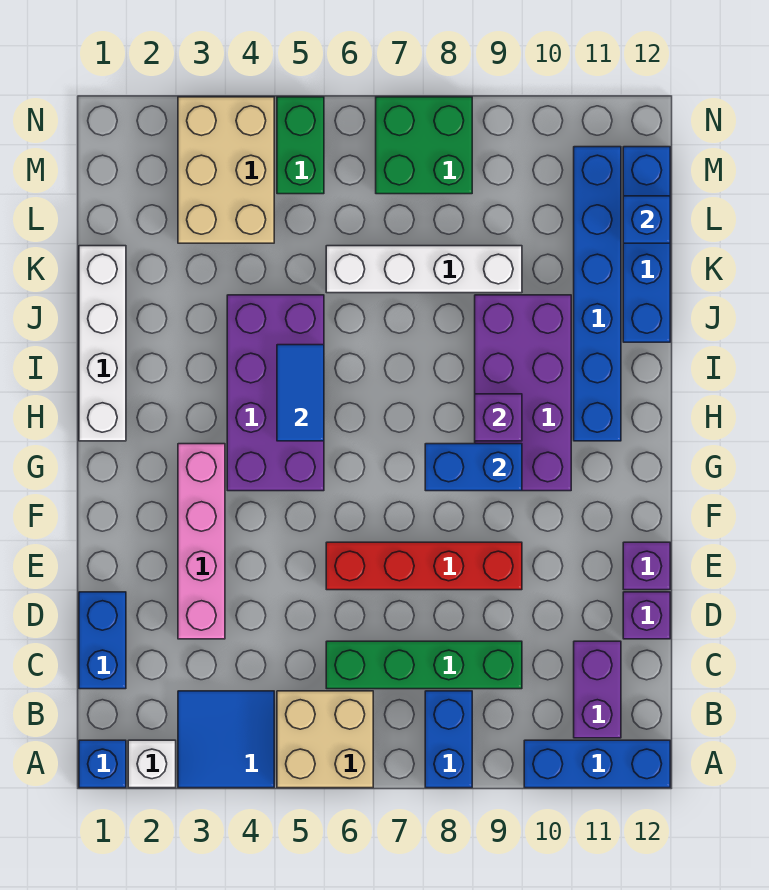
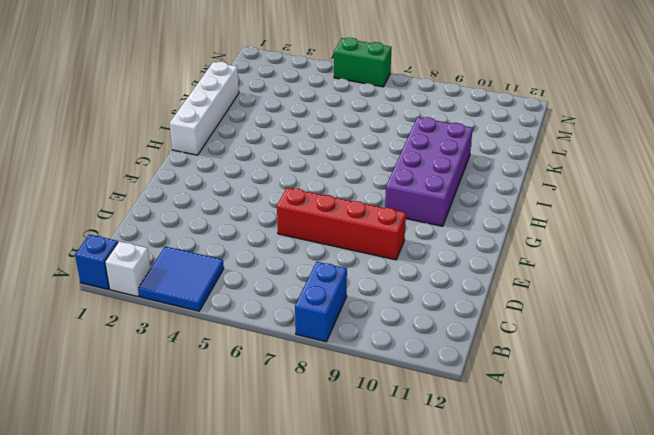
green 1x2 brick [334,38,392,87] -> green 1x2 brick turned to [277,97,324,194]
none -> tan 2x2 brick [277,691,373,788]
none -> blue 1x3 brick [524,740,670,788]
none -> purple 1x2 brick [574,641,621,738]

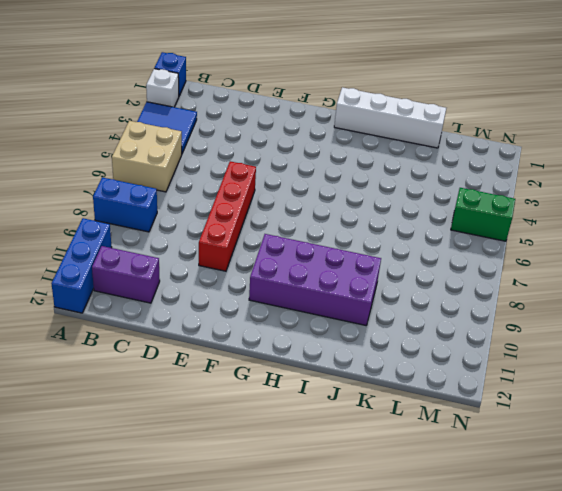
none -> blue 1x2 brick [79,592,126,689]
none -> green 1x4 brick [326,641,522,689]
none -> pink 1x4 brick [178,444,225,639]

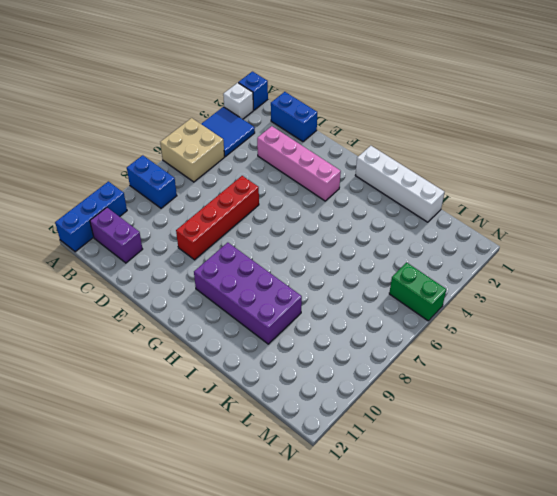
none -> green 1x4 brick [326,641,522,689]
none -> purple 1x1 brick [623,592,670,639]
none -> purple 1x1 brick [623,542,670,590]

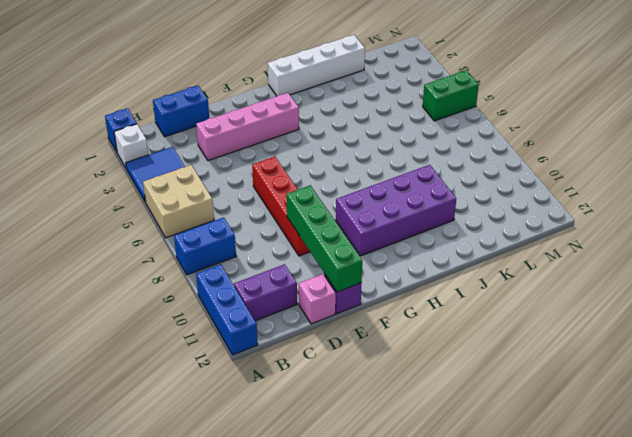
pink 1x1 brick [299,274,336,324] -> purple 1x1 brick [623,592,670,639]
green 1x4 brick [286,185,362,292] -> green 1x4 brick moved to [326,641,522,689]
none -> purple 2x4 brick [227,295,324,491]
none -> blue 1x6 brick [574,147,621,441]
none -> blue 1x4 brick [623,147,670,342]

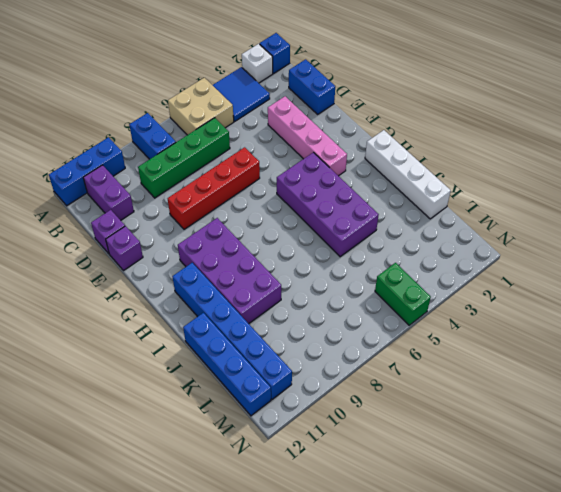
none -> white 1x4 brick [326,246,522,293]
none -> tan 2x3 brick [178,97,274,243]
none -> green 2x2 brick [376,97,472,194]

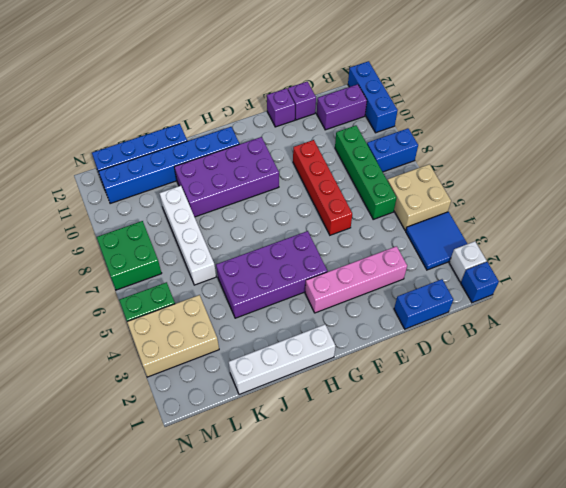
none -> blue 1x2 brick [425,444,522,491]
none -> blue 1x2 tile [277,345,324,441]
none -> purple 1x1 brick [475,394,522,441]

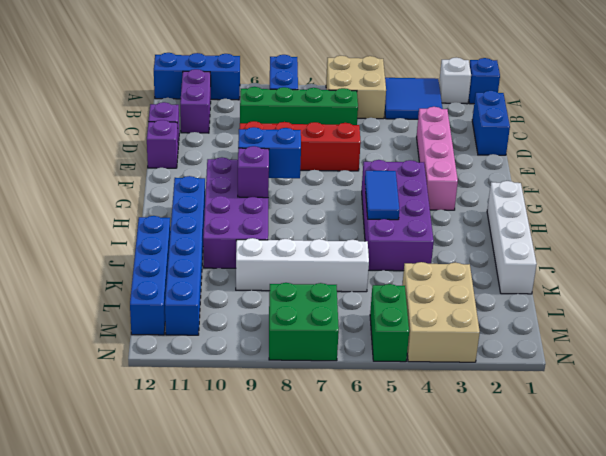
none -> blue 1x1 brick [623,196,670,243]

